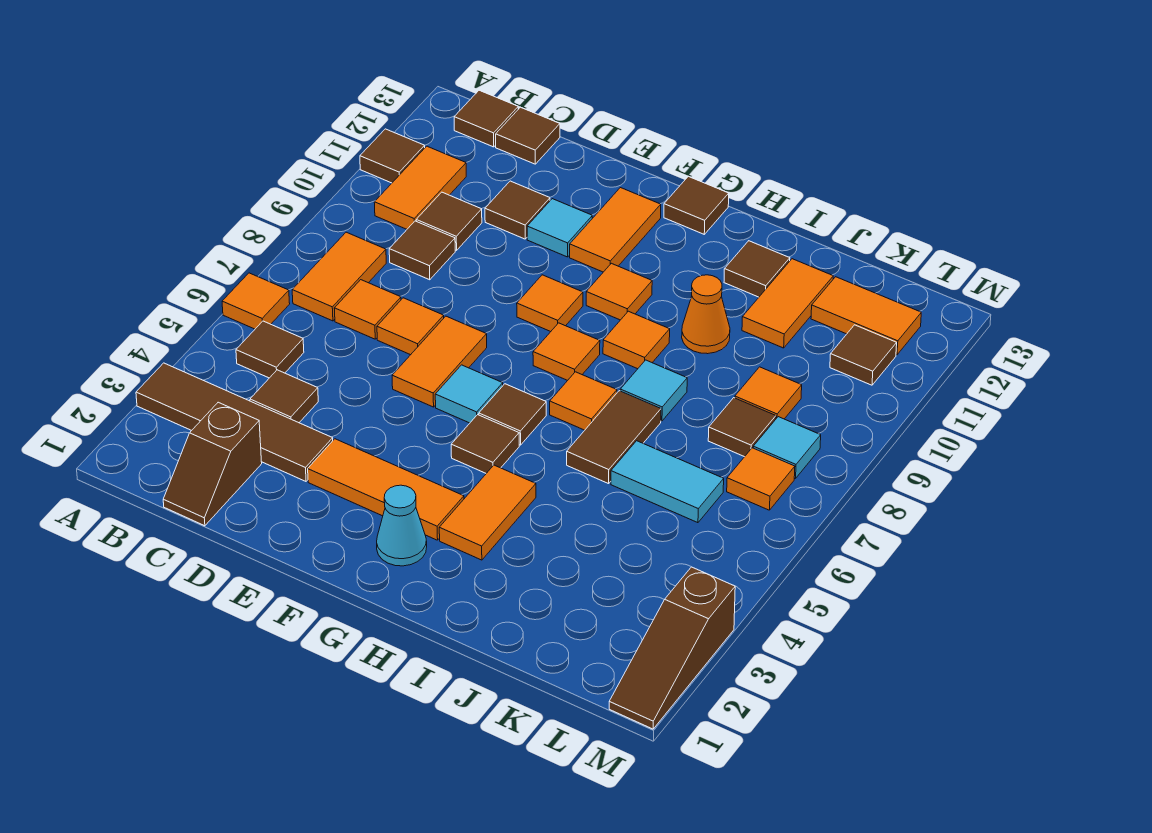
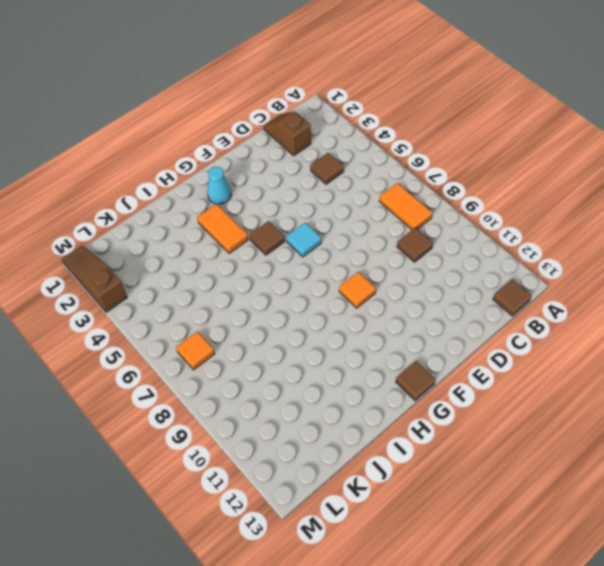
none -> brown 1x4 tile [136,363,333,481]
none -> orange 1x1 tile [222,273,290,329]
none -> brown 1x1 tile [360,129,425,183]
none -> brown 1x1 tile [236,321,304,378]

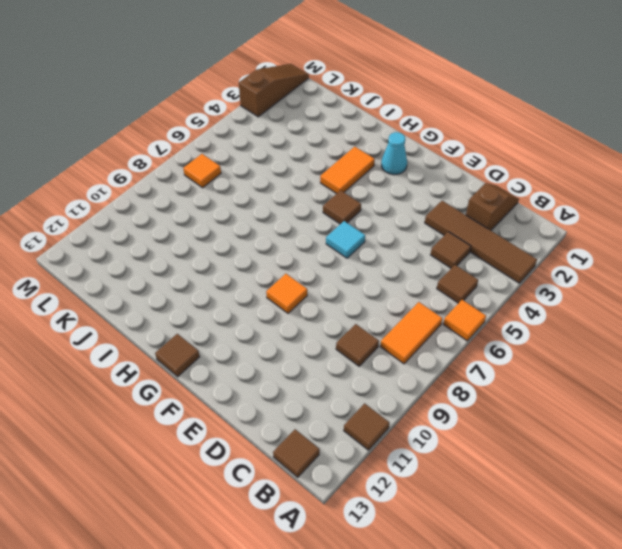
none -> orange 1x2 tile [374,146,466,229]
none -> orange 1x1 tile [334,280,401,339]
none -> brown 1x1 tile [416,192,482,250]
none -> brown 1x1 tile [496,107,560,164]

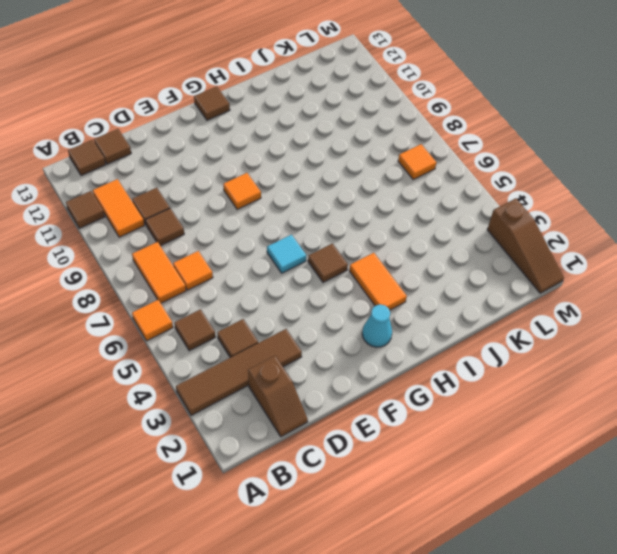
none -> orange 1x1 tile [377,298,444,355]
none -> brown 1x1 tile [485,181,550,239]
none -> orange 1x3 tile [308,439,464,540]
none -> orange 1x2 tile [392,316,487,407]

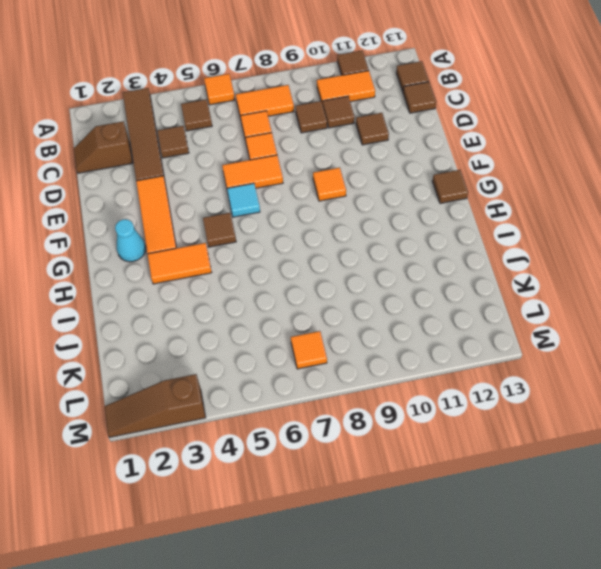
none -> cyan 1x1 tile [527,199,592,257]
none -> orange 1x2 tile [570,188,661,272]
none -> brown 1x1 tile [479,384,546,445]
none -> orange 1x1 tile [533,323,600,380]

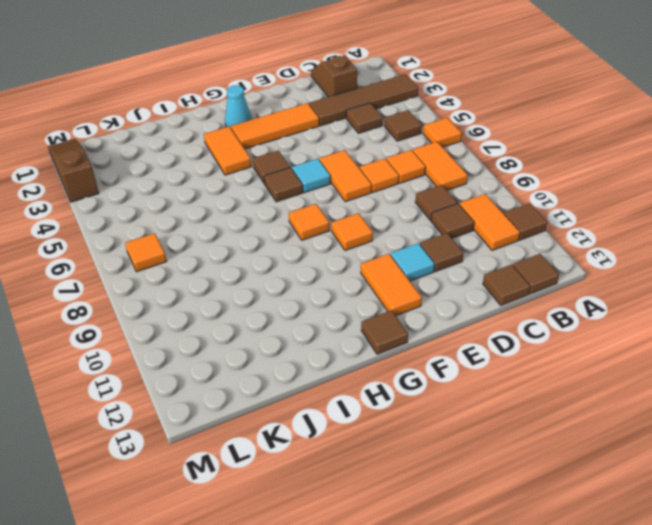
none -> orange 1x1 tile [586,263,652,320]
none -> orange 1x1 tile [550,372,617,430]
none -> orange 1x1 tile [603,311,670,369]
none -> brown 1x2 tile [567,391,661,484]

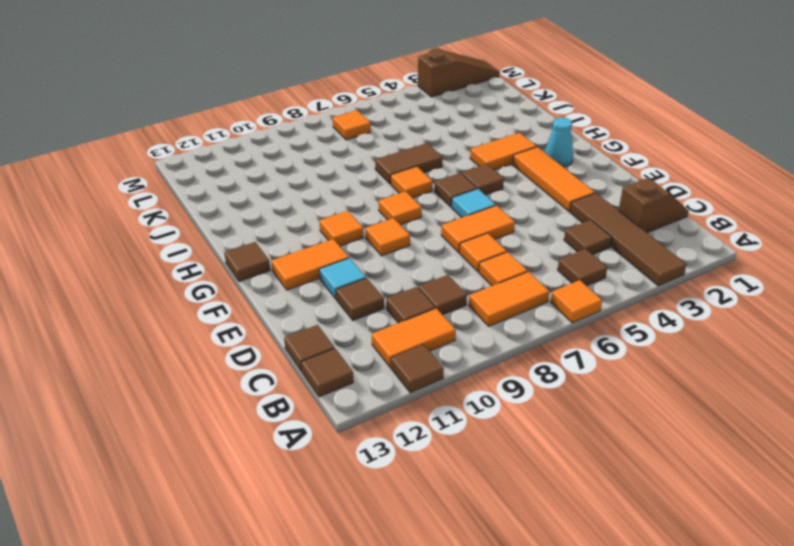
none -> orange 1x1 tile [603,311,670,369]
none -> cyan 1x1 tile [620,360,687,421]
none -> orange 1x1 cone [682,275,730,354]
none -> brown 1x1 tile [724,241,790,297]

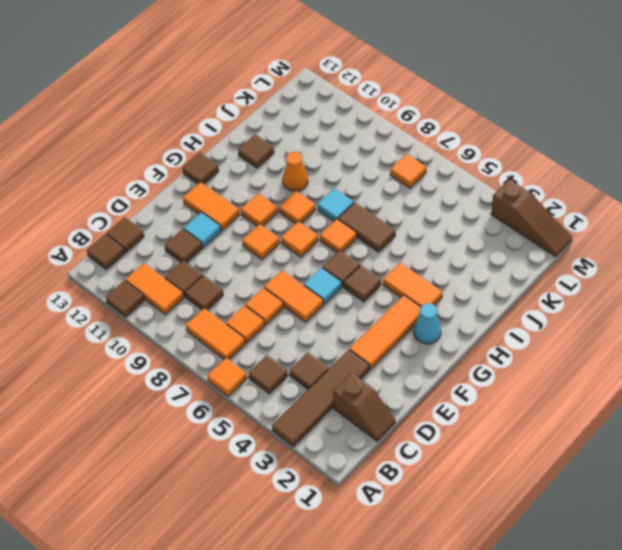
none -> cyan 1x2 tile [611,441,724,523]
none -> orange 1x2 tile [742,259,833,348]
none -> brown 1x1 tile [708,398,776,457]
none -> orange 1x1 tile [735,367,802,419]

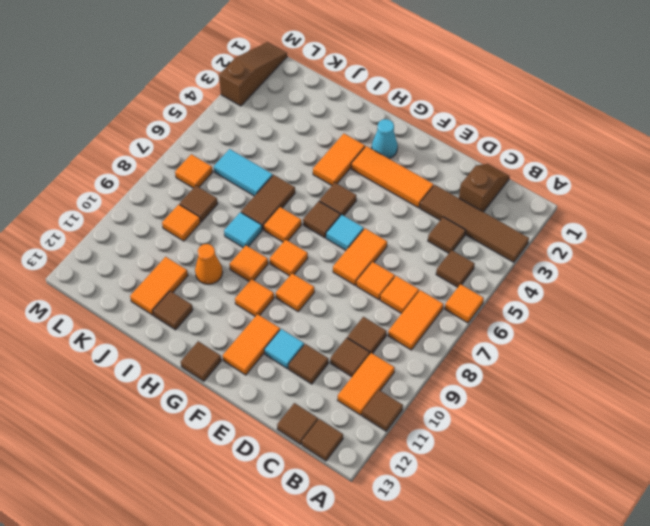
none -> orange 1x2 tile [811,277,921,355]
none -> cyan 1x1 tile [753,417,821,479]
none -> brown 1x1 tile [830,325,897,385]

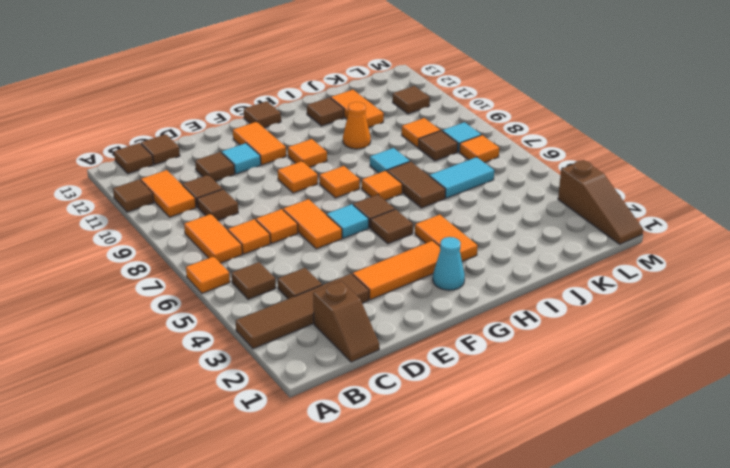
none -> orange 1x1 tile [603,311,670,369]
none -> orange 1x2 tile [811,277,921,355]

